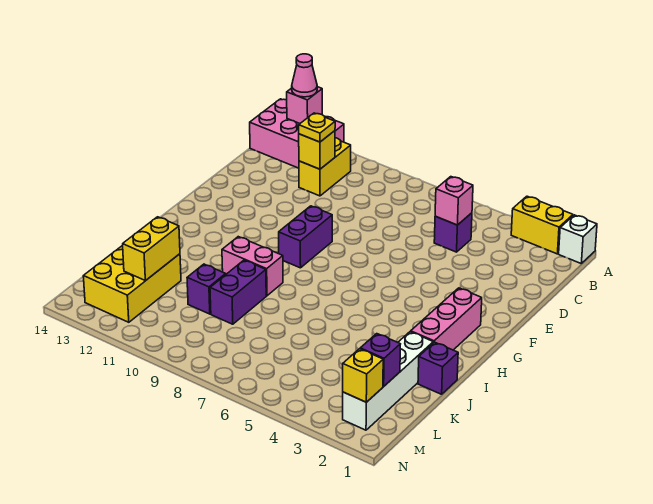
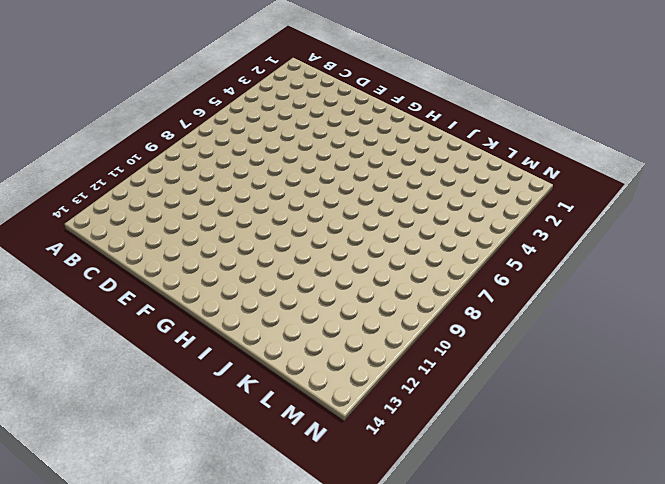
none -> white 1x1 brick [559,215,597,263]
none -> yellow 1x2 brick [511,196,573,254]
none -> pink 2x3 brick [250,99,344,168]

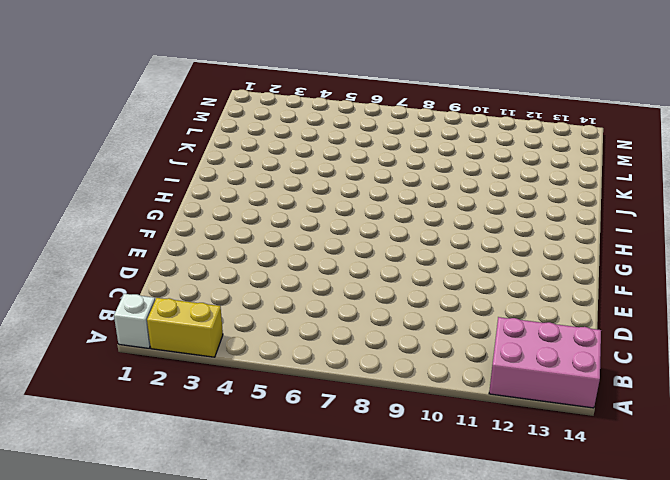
none -> yellow 1x2 brick [299,138,351,196]
none -> purple 1x1 brick [434,213,472,252]
none -> purple 1x2 brick [279,206,332,268]

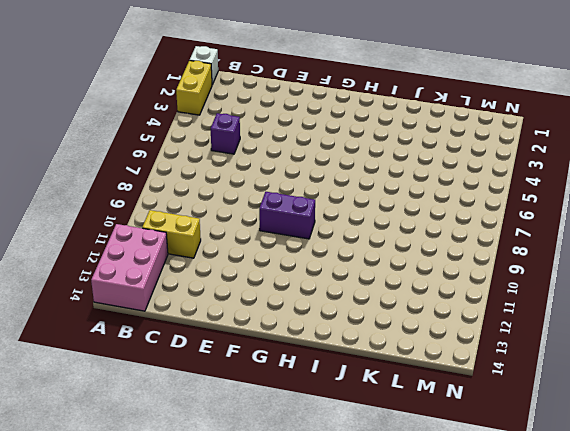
none -> pink 1x3 brick [411,288,482,350]
none -> pink 1x2 brick [222,237,283,296]
none -> purple 1x1 brick [418,342,458,394]

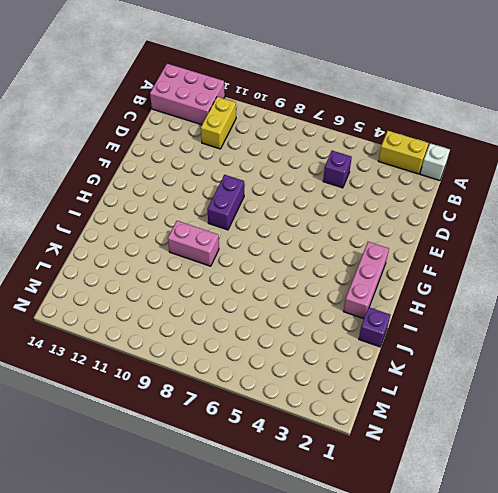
none -> white 1x4 brick [343,332,433,430]
none -> purple 1x2 brick [210,260,266,324]
none -> purple 1x1 brick [187,264,226,314]

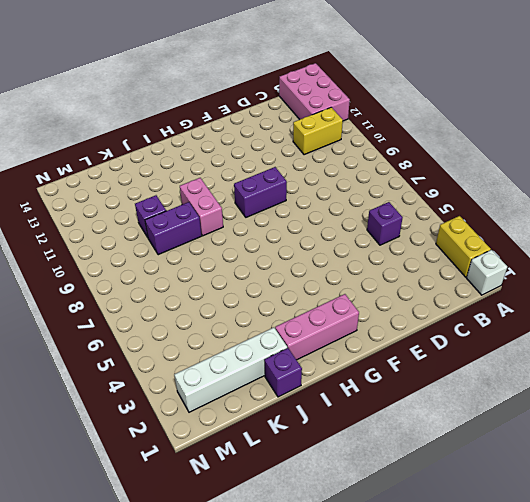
none -> yellow 2x3 brick [83,245,181,322]
none -> pink 1x1 brick [287,87,322,123]
none -> pink 1x1 brick [435,177,473,225]

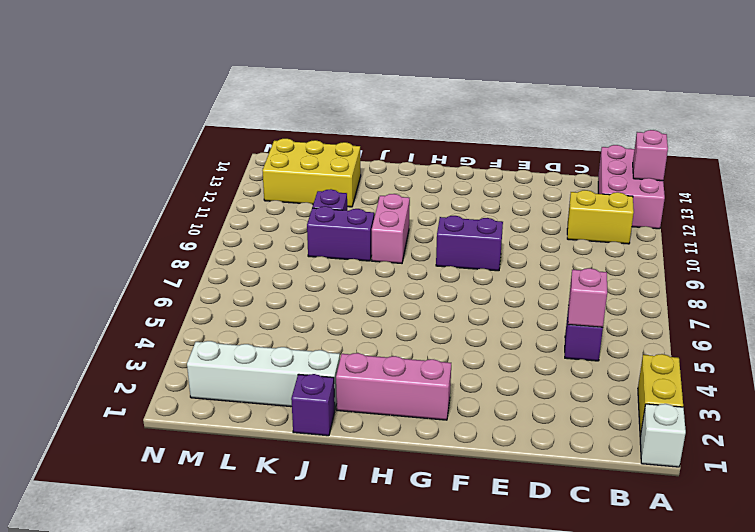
none -> yellow 1x1 brick [299,131,335,169]
none -> yellow 1x2 brick [123,217,180,281]
none -> purple 1x1 brick [360,334,400,386]

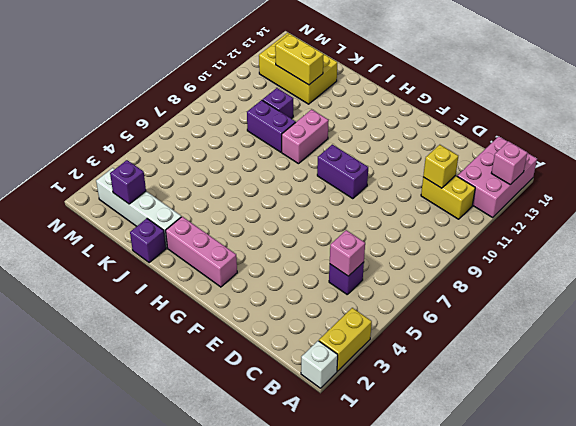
none -> yellow 1x1 brick [343,349,383,402]
none -> pink 1x1 cone [292,54,317,97]
none -> yellow 1x1 plate [299,113,335,142]

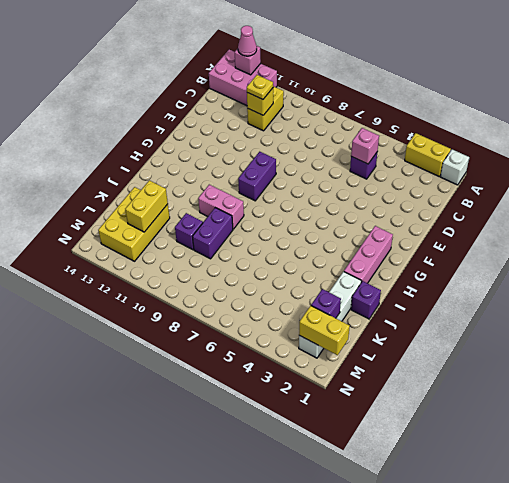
yellow 1x2 brick [299,306,350,355] -> yellow 1x1 brick [343,349,383,402]

